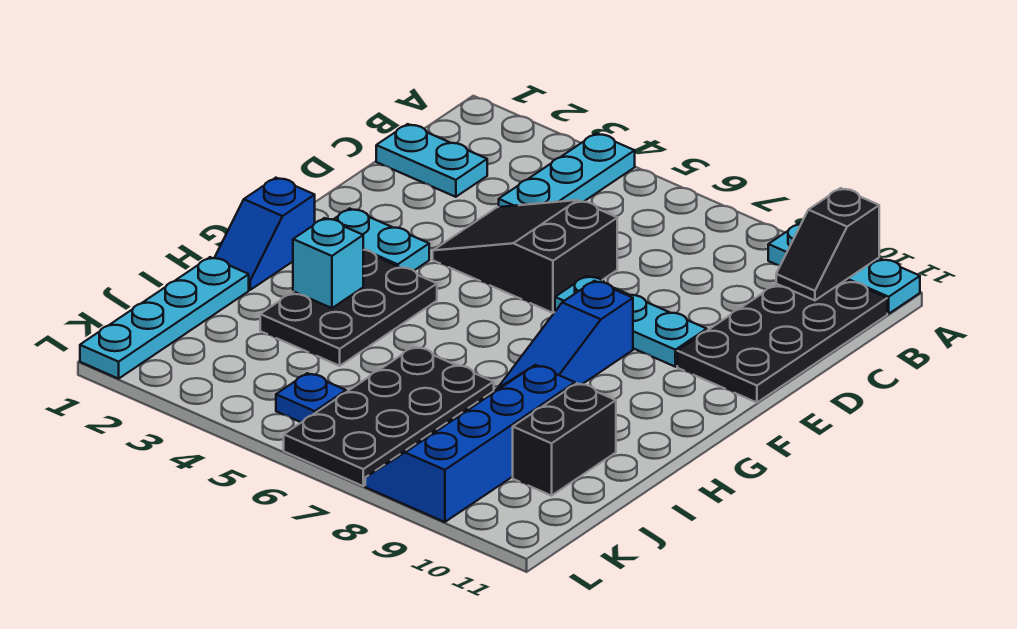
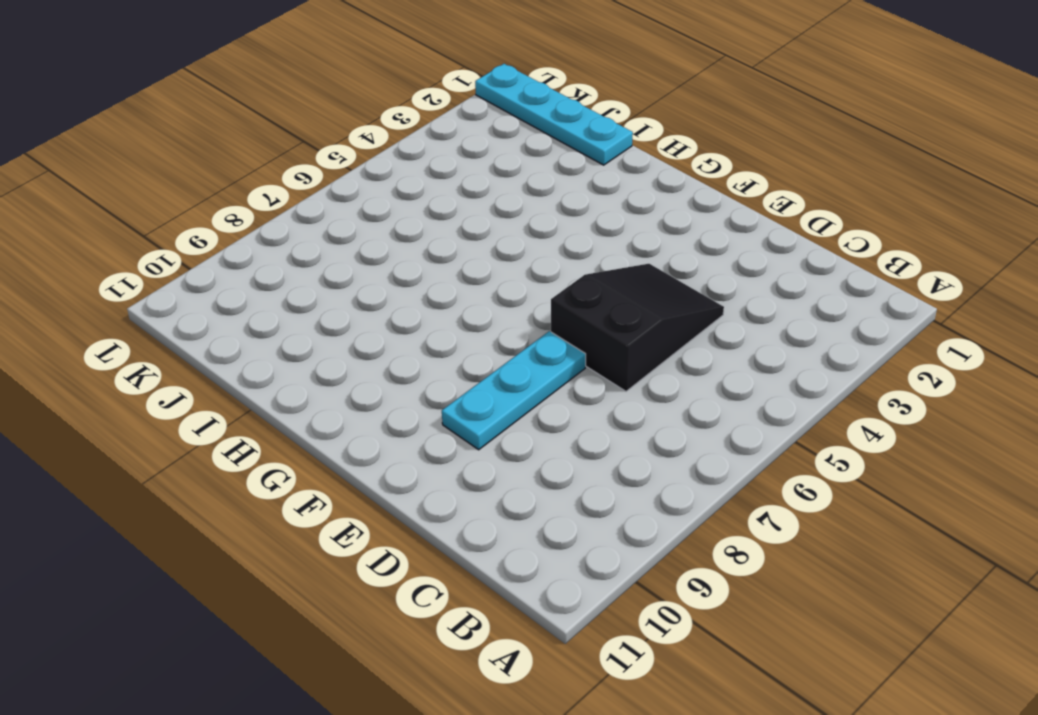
none -> cyan 1x3 plate [499,133,635,207]
none -> cyan 1x3 plate [768,223,920,314]
none -> black 2x4 plate [677,280,887,403]

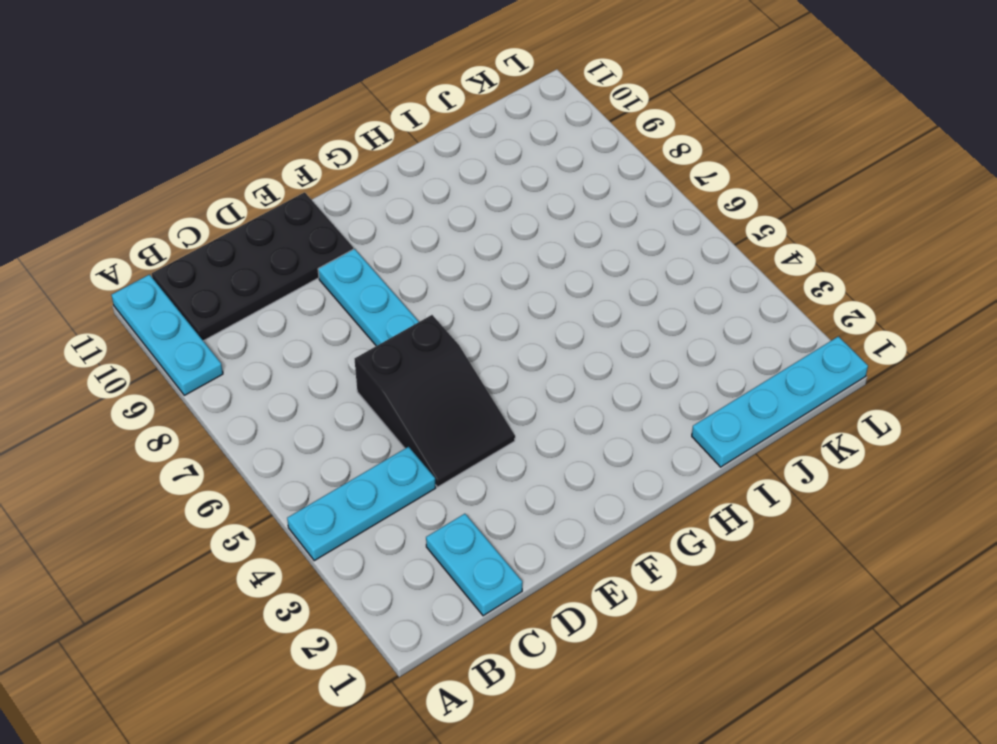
none -> cyan 1x2 plate [333,208,429,271]
none -> blue 1x3 slope [498,281,633,388]
none -> blue 1x2 slope [215,178,315,290]

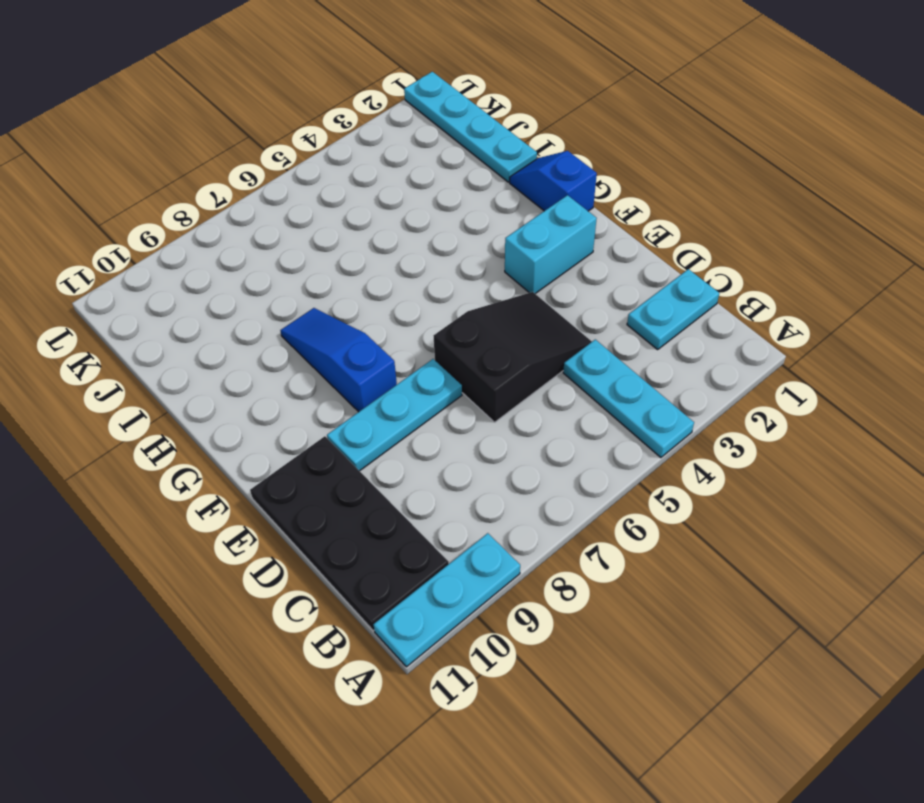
cyan 1x2 brick [505,195,597,294] -> cyan 1x2 plate [333,208,429,271]
none -> black 2x3 plate [260,250,437,366]
none -> black 2x4 plate [284,347,494,486]
none -> blue 2x4 slope [365,365,575,522]

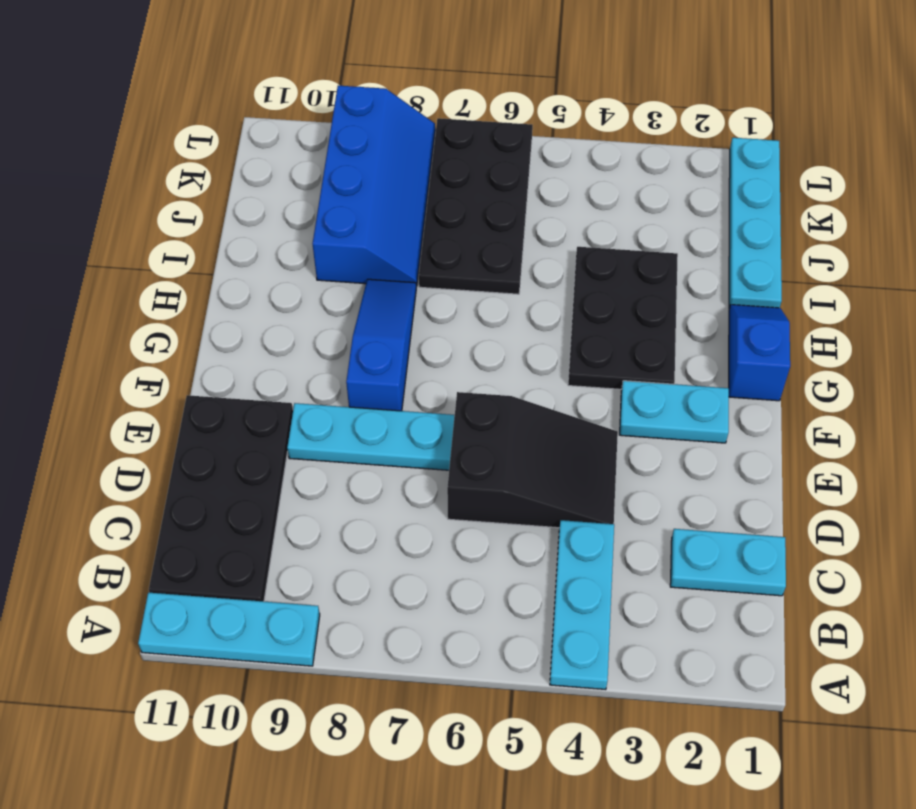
none -> black 1x2 brick [513,383,616,496]
none -> blue 1x1 plate [276,373,346,422]
none -> black 1x2 slope [776,188,879,300]

